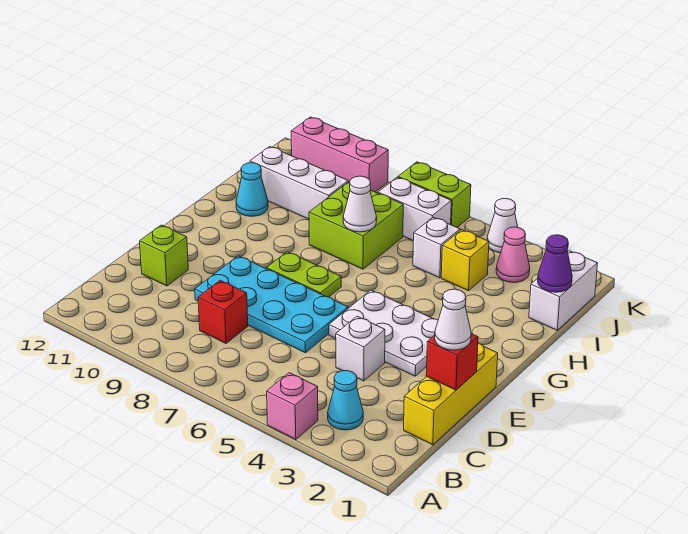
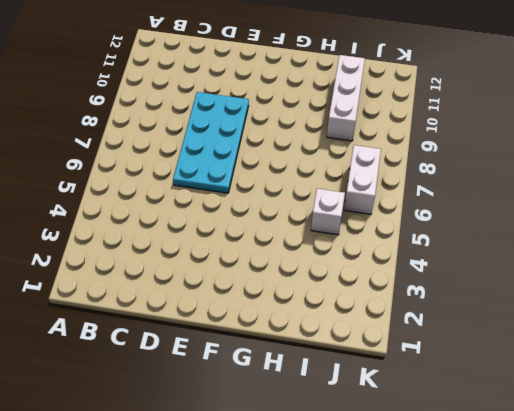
none -> pink 1x1 brick [267,373,318,440]
none -> cyan 1x1 cone [328,371,363,430]
none -> yellow 1x3 brick [404,343,498,445]

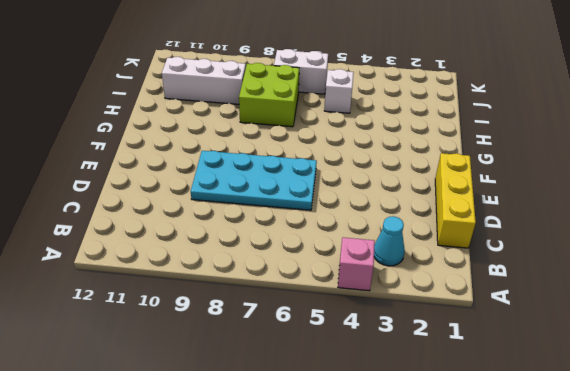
none -> red 1x1 brick [198,280,248,343]
none -> white 1x1 brick [336,316,385,381]
none -> lime 1x1 brick [140,225,188,286]

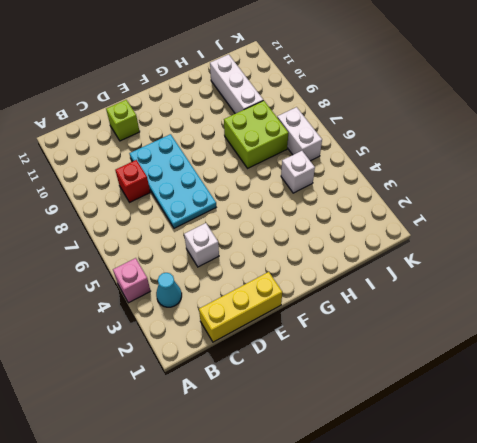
none -> white 2x3 plate [329,290,438,376]
none -> lime 1x2 plate [267,252,341,297]
none -> cyan 1x1 cone [236,163,268,216]

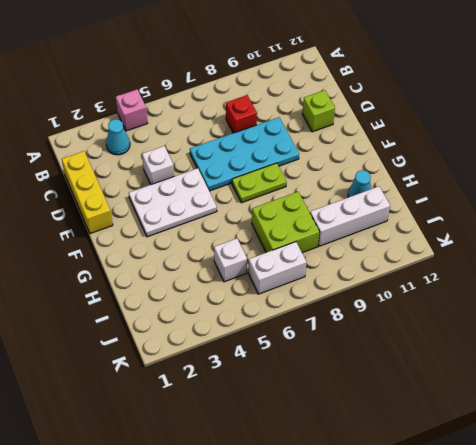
none -> white 1x2 brick [529,251,598,330]
none -> yellow 1x1 brick [441,230,489,291]
none -> pink 1x1 cone [496,227,530,283]

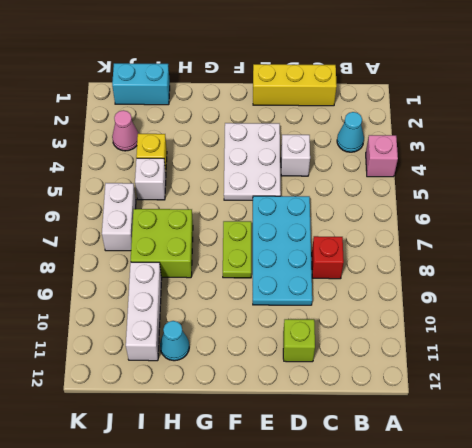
cyan 1x2 brick [112,63,170,105] -> white 1x2 brick [529,251,598,330]
none -> white 1x1 cone [487,199,518,253]
none -> lime 1x2 brick [398,162,471,227]
none -> pink 1x3 brick [291,117,388,192]

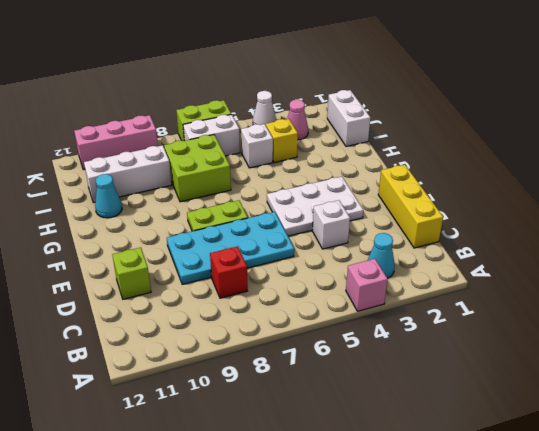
none -> red 1x1 brick [426,334,478,390]
none -> white 1x1 cone [343,176,377,232]
none -> purple 1x1 cone [538,235,572,292]

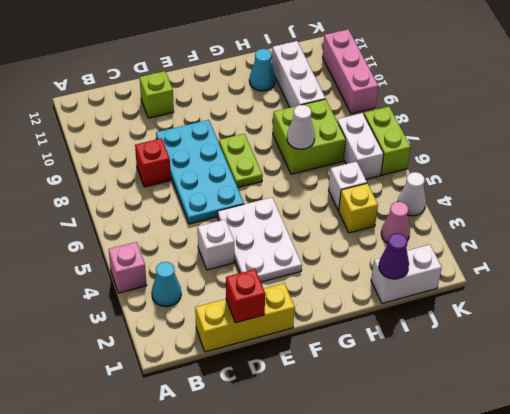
none -> white 1x1 cone [435,289,471,350]

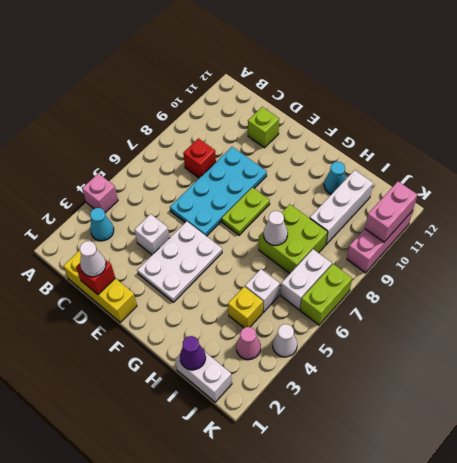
pink 1x2 brick [365,182,418,242] -> none

